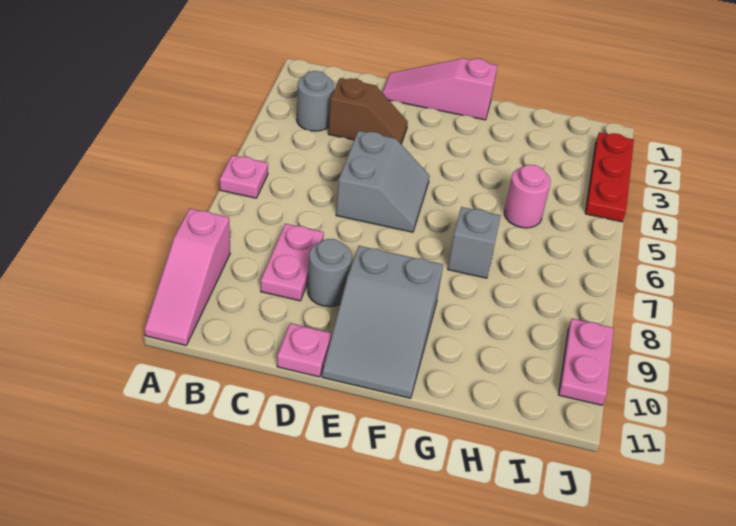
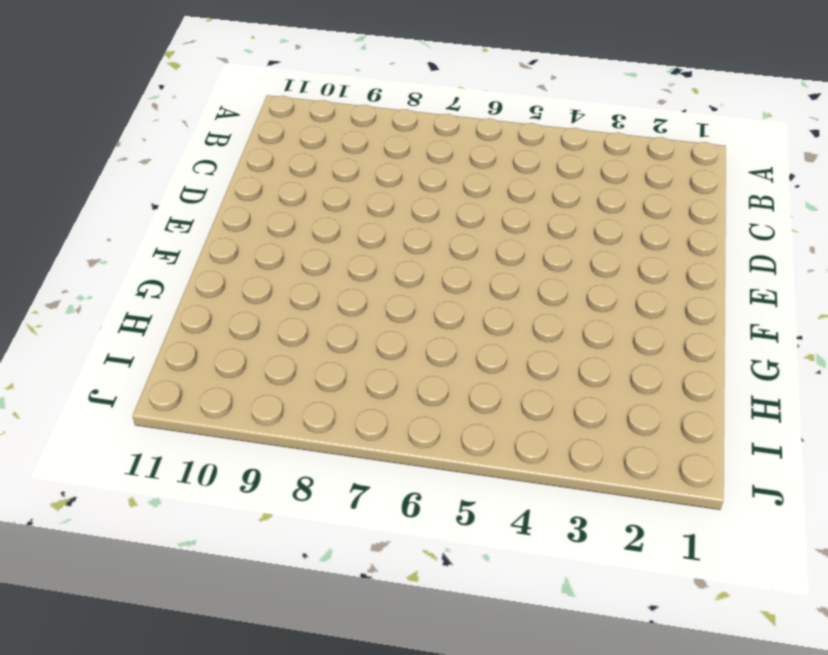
none -> pink 1x1 plate [220,155,268,198]
none -> pink 1x3 slope [144,209,230,345]
none -> grey 1x1 round brick [297,71,334,131]

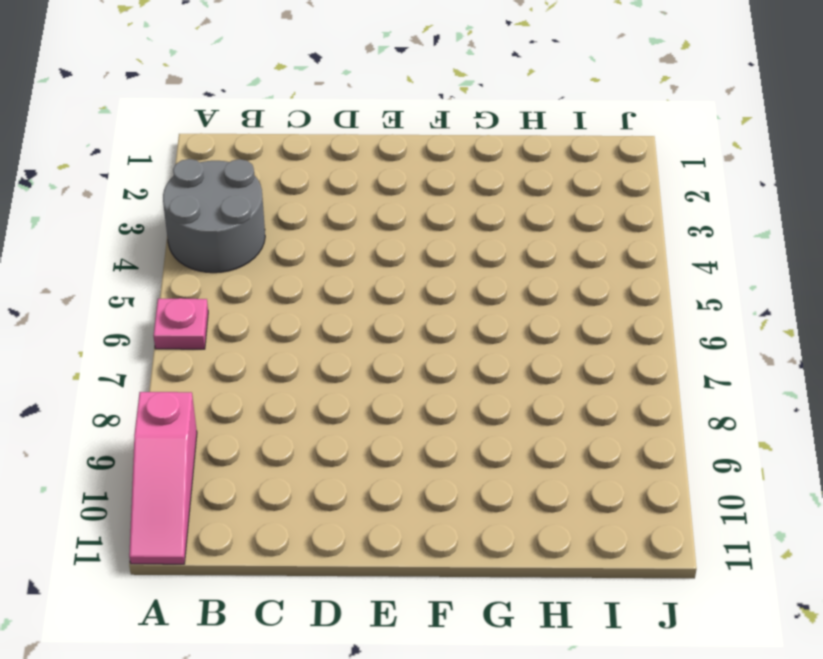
grey 2x2 round brick [163,159,265,273] -> grey 1x1 round brick [297,71,334,131]
none -> brown 1x2 slope [328,78,408,144]
none -> pink 1x2 plate [261,224,324,301]
none -> pink 1x3 slope [382,58,498,120]

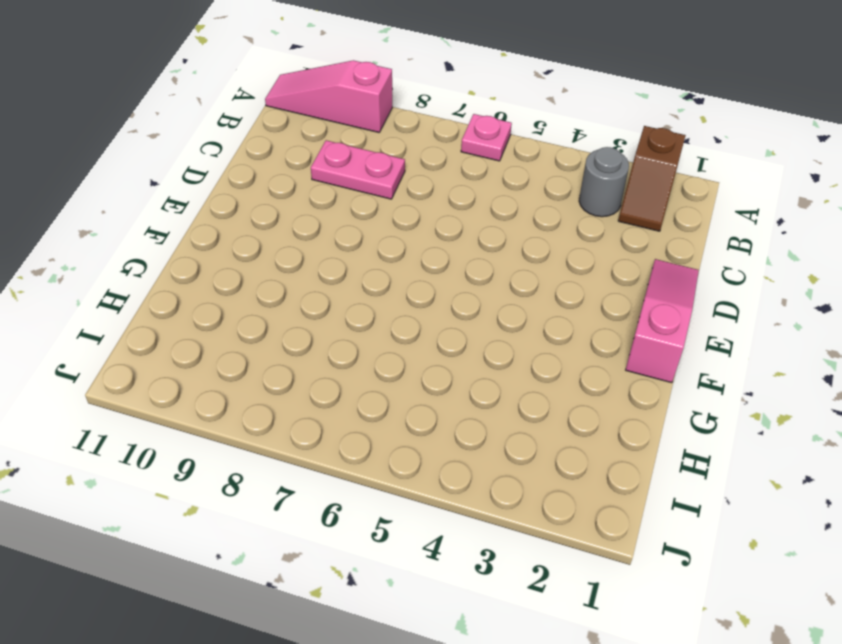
brown 1x2 slope [618,126,686,231] -> brown 1x2 slope moved to [328,78,408,144]
none -> grey 2x2 slope [336,131,429,232]
none -> grey 1x1 round brick [308,239,352,307]
none -> pink 1x1 plate [277,323,332,377]

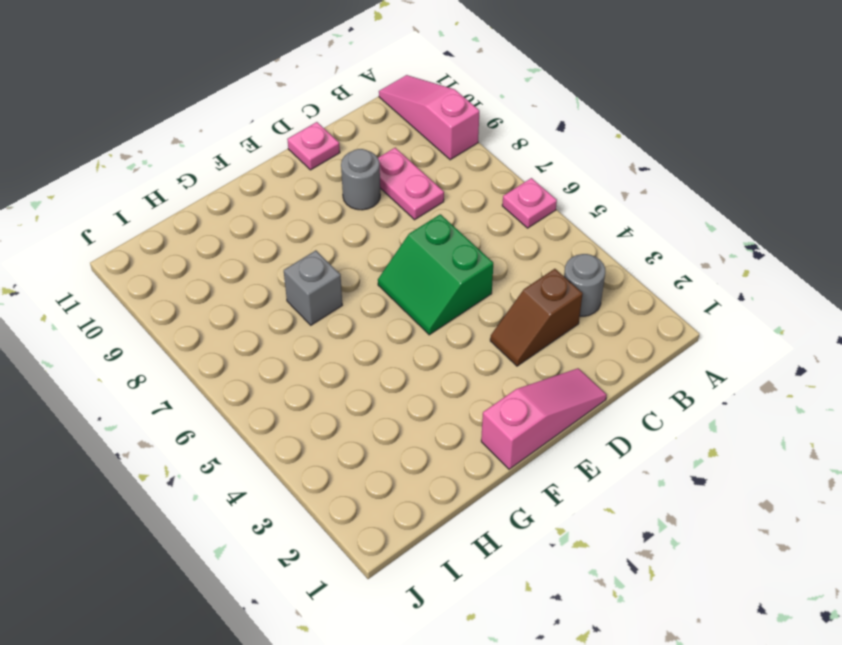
green 2x2 slope [378,214,493,335] -> grey 2x2 slope [336,131,429,232]
none -> grey 2x3 slope [322,246,443,398]
none -> pink 1x1 round brick [504,165,551,228]
none -> red 1x3 plate [585,132,634,222]

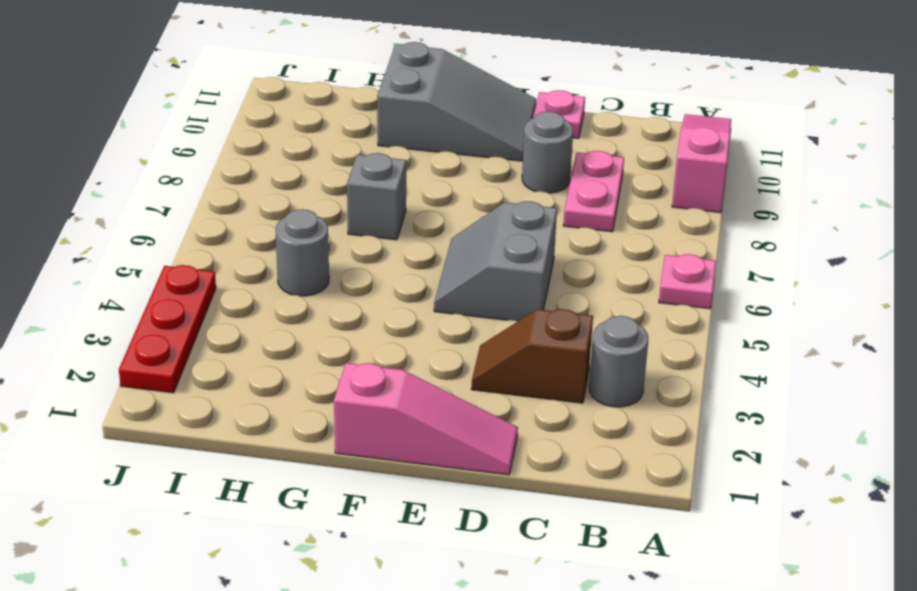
grey 2x3 slope [377,42,536,161] -> grey 2x3 slope turned to [322,246,443,398]
grey 1x1 round brick [275,209,329,296] -> pink 1x1 round brick [504,165,551,228]
none -> pink 1x2 plate [559,319,614,405]

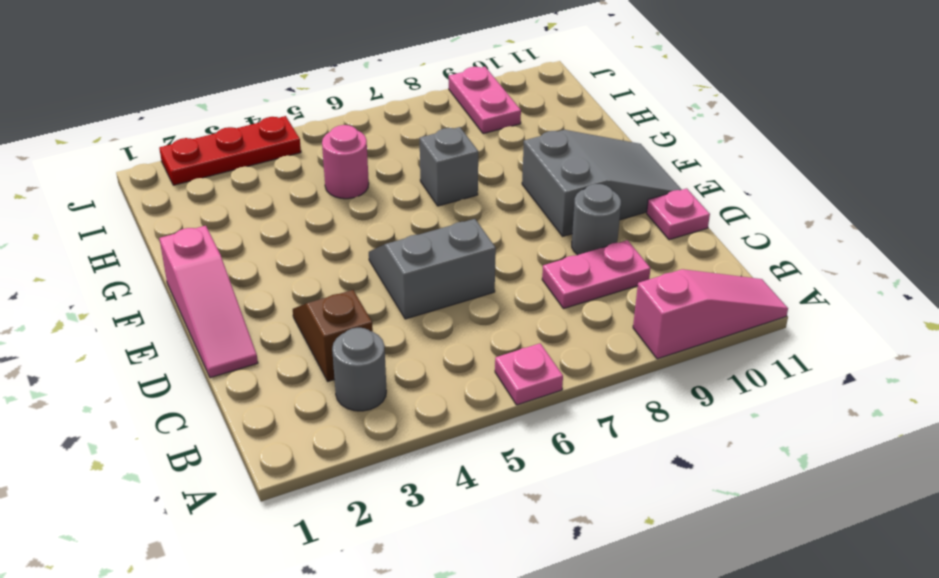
pink 1x2 plate [449,67,521,134] -> pink 1x2 plate turned to [559,319,614,405]

